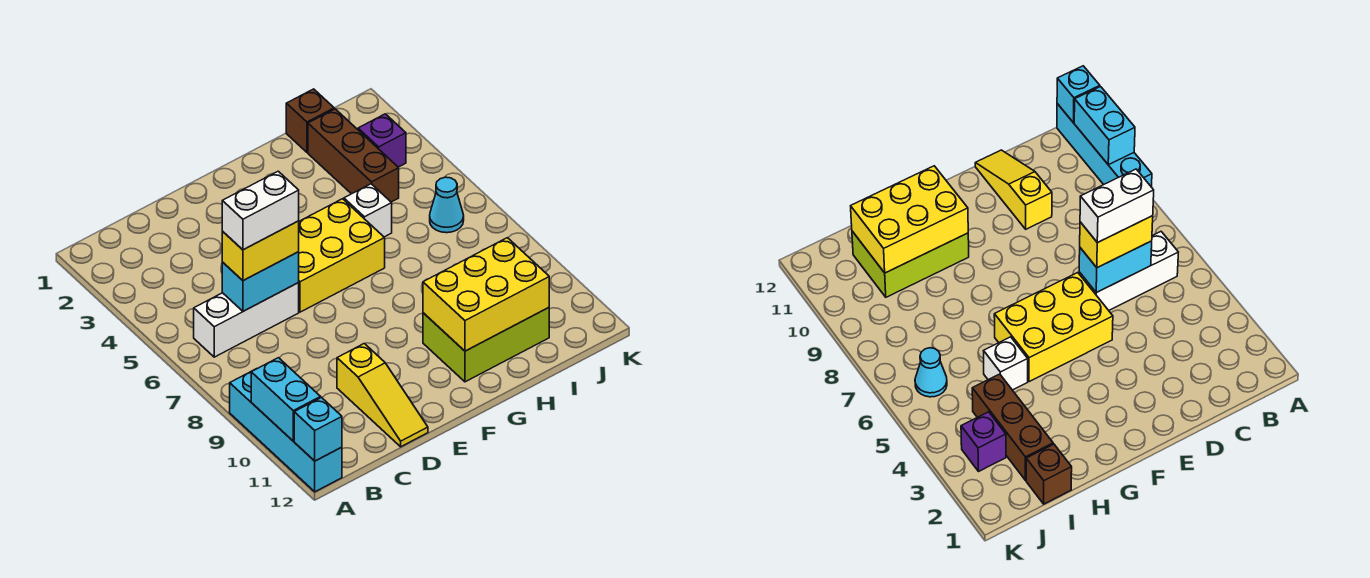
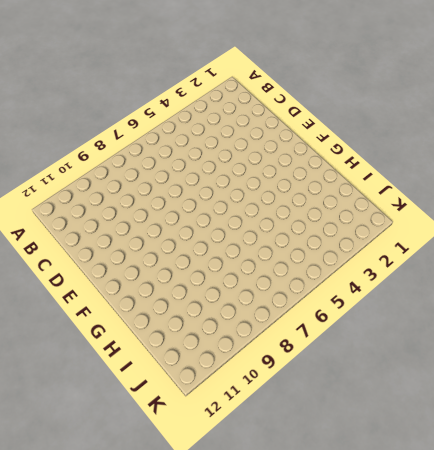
none -> cyan 1x4 brick [230,371,342,492]
none -> white 1x3 brick [194,283,299,357]
none -> yellow 1x3 slope [337,344,428,447]

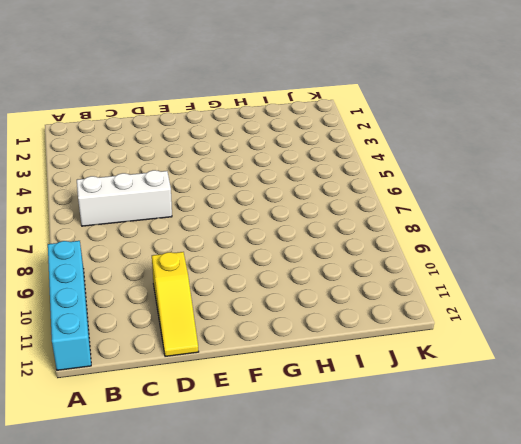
none -> yellow 2x3 brick [298,199,385,312]
none -> lime 2x3 brick [423,308,549,382]
none -> white 1x1 brick [344,184,392,237]

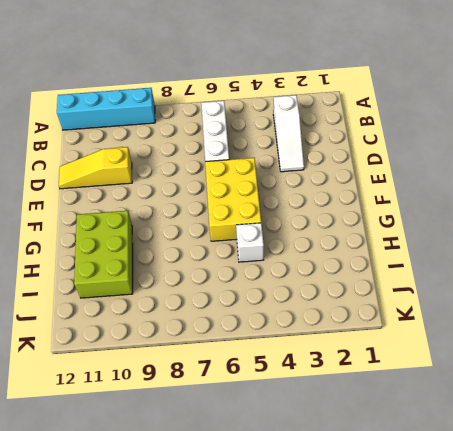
white 1x3 slope [273,95,304,172] -> none
none -> brown 1x1 brick [286,89,334,152]
none -> brown 1x3 brick [308,109,399,202]
none -> purple 1x1 brick [358,114,406,167]

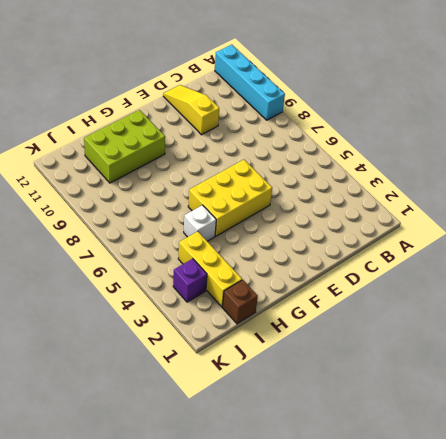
yellow 1x3 brick [178,231,242,307] -> brown 1x3 brick [308,109,399,202]
none -> white 1x3 brick [194,283,299,357]
none -> cyan 1x1 cone [430,177,464,233]
none -> cyan 1x2 brick [251,358,321,441]

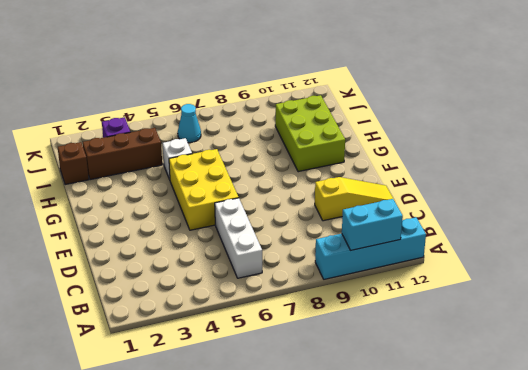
none -> cyan 1x1 brick [294,398,342,461]
none -> cyan 1x2 brick [222,252,299,311]
none -> yellow 2x3 brick [423,238,549,351]

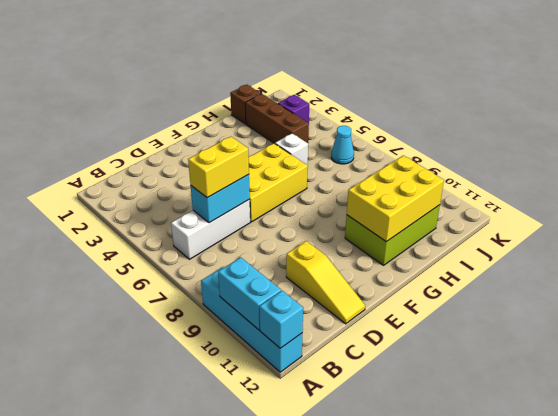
none -> white 1x2 brick [222,171,299,250]

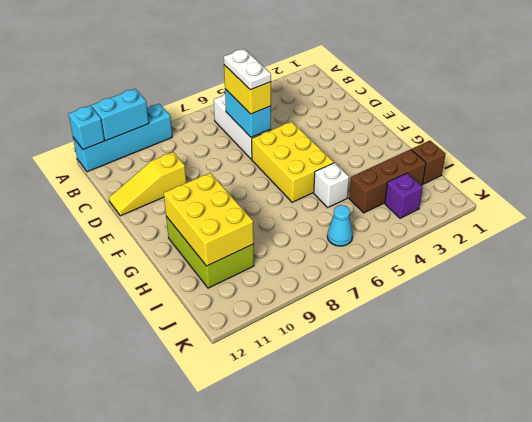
white 1x2 plate [224,49,271,90] -> white 1x2 brick [222,171,299,250]

